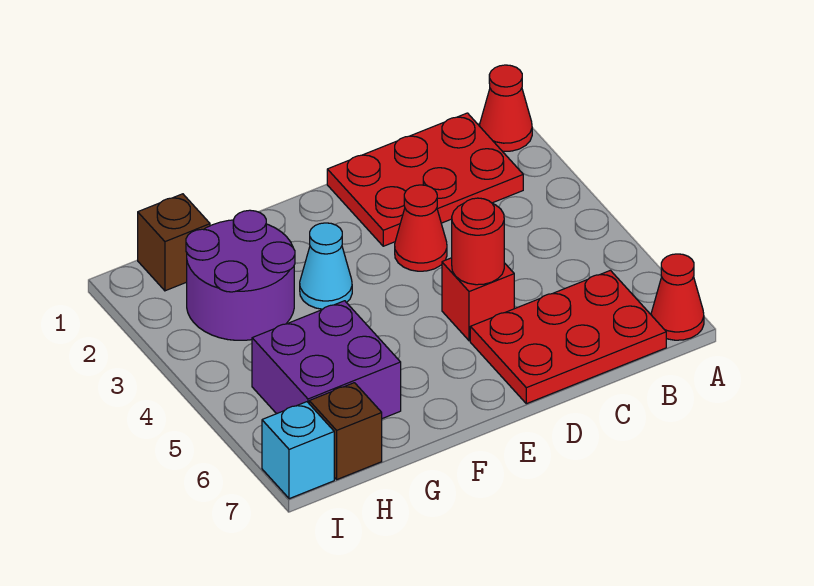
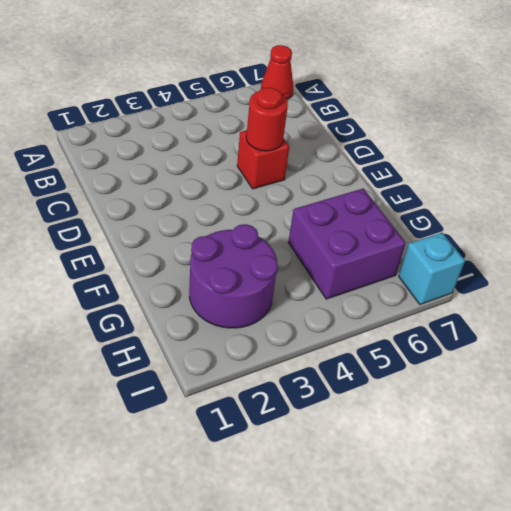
none -> red 1x1 cone [480,65,532,151]
none -> red 2x3 plate [327,113,523,246]
none -> red 2x3 plate [470,270,666,404]

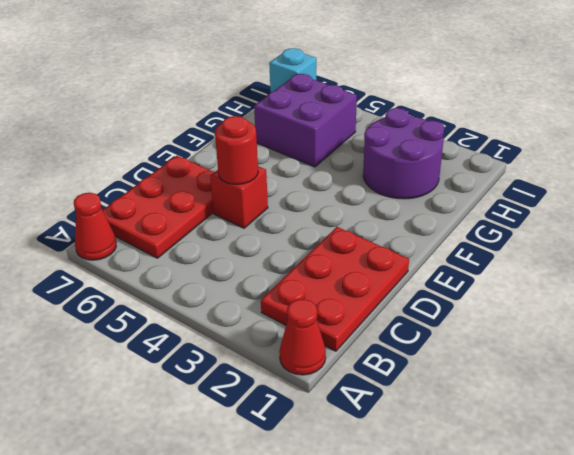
none -> red 1x1 cone [395,185,447,271]
none -> cyan 1x1 cone [300,223,352,309]
none -> brown 1x1 brick [138,194,210,291]

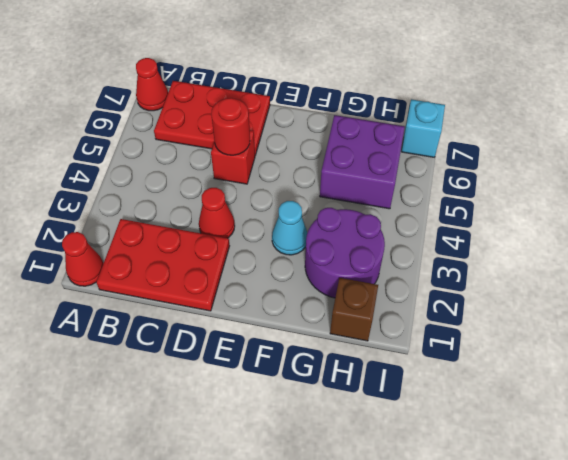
none -> brown 1x1 brick [309,383,382,479]

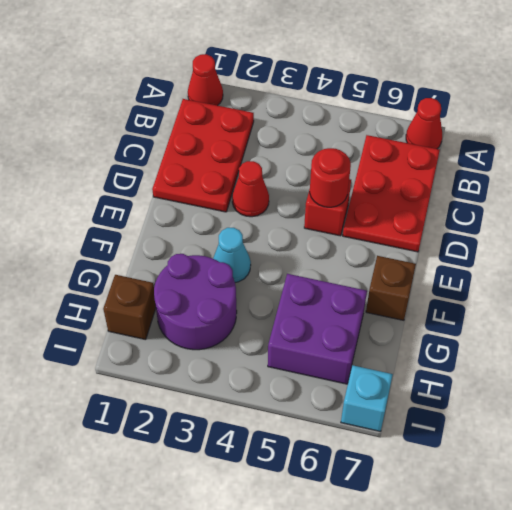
brown 1x1 brick [366,256,416,320] -> brown 1x1 brick moved to [309,383,382,479]

